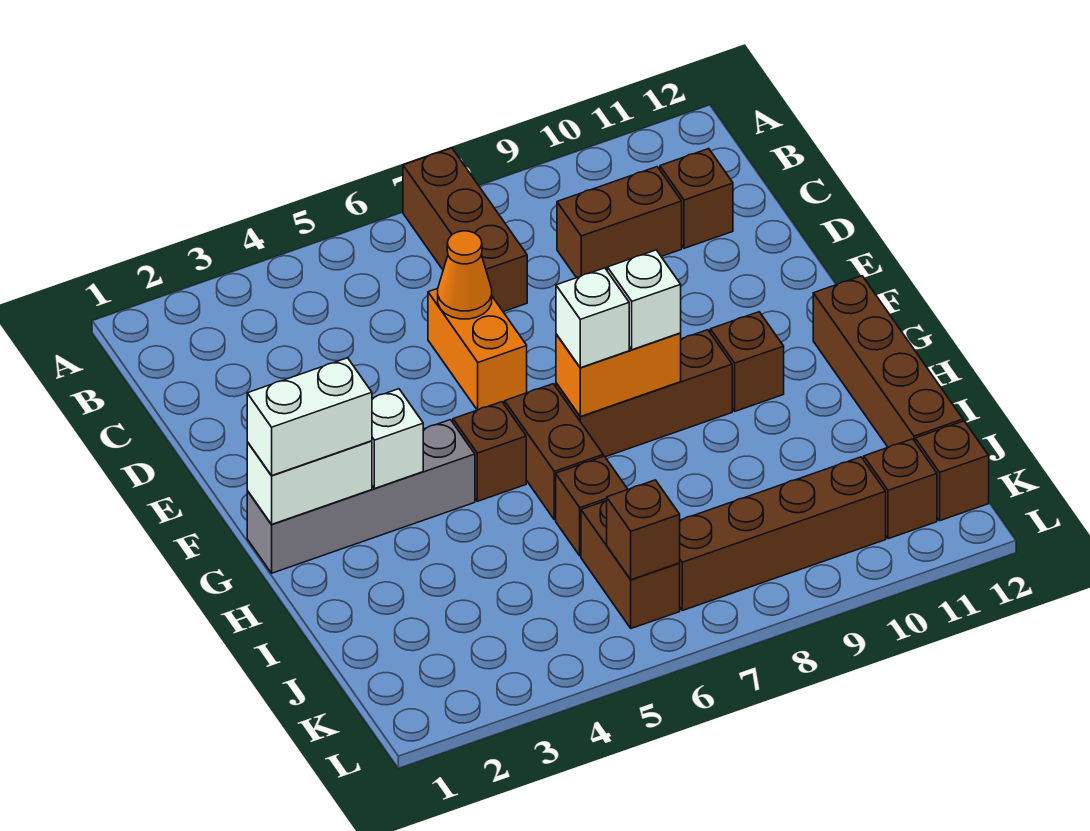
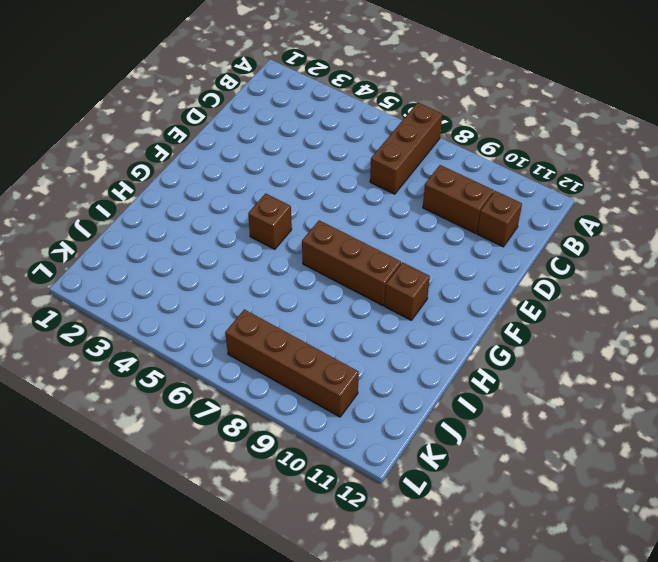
none -> orange 1x2 brick [428,289,527,410]
none -> grey 1x4 brick [247,420,475,573]
none -> brown 1x2 brick [505,384,603,520]

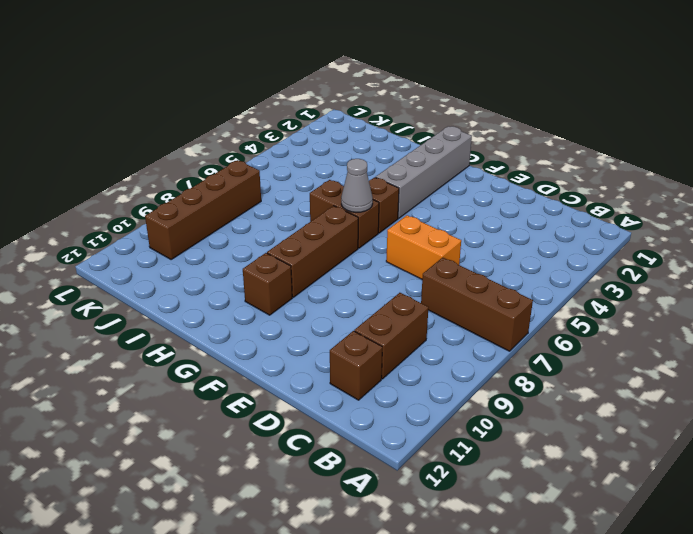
grey 1x1 cone [341,159,373,212] -> none
none -> brown 1x4 brick [813,276,963,447]
none -> brown 1x1 brick [556,456,628,556]
none -> brown 1x2 brick [581,501,680,629]

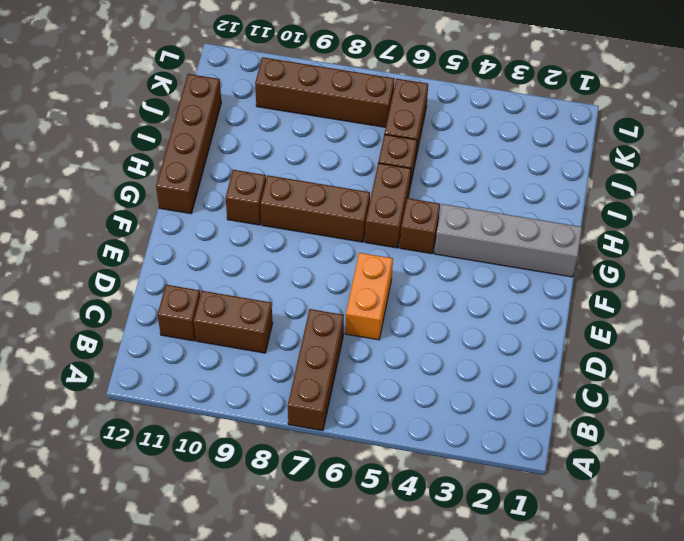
none -> brown 1x1 brick [864,439,937,539]
none -> brown 1x1 brick [915,421,989,521]
none -> orange 1x1 cone [438,231,492,319]

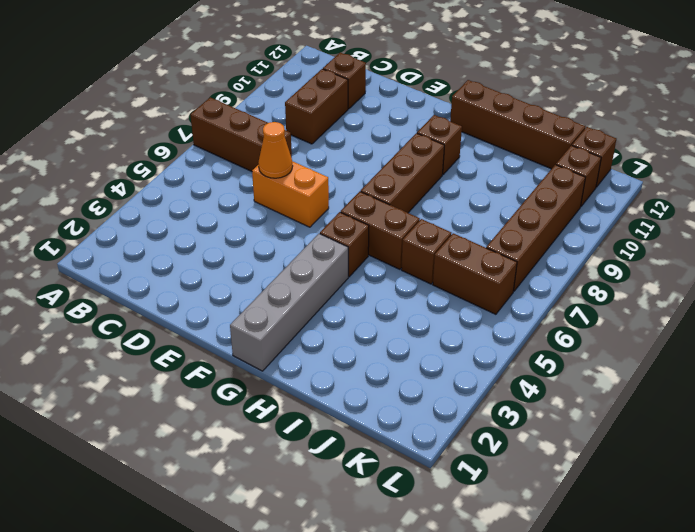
none -> white 1x2 brick [247,441,372,524]
none -> white 1x1 brick [372,389,423,489]
none -> orange 1x2 brick [556,333,681,417]

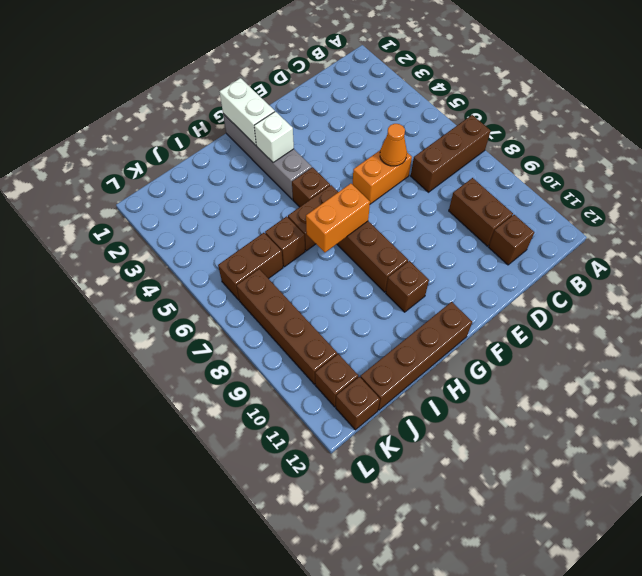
orange 1x2 brick [306,184,370,252] -> orange 1x2 brick turned to [556,333,681,417]
none -> brown 1x1 brick [607,480,680,580]
none -> white 1x2 brick [247,358,372,476]
none -> white 1x1 brick [556,268,629,368]

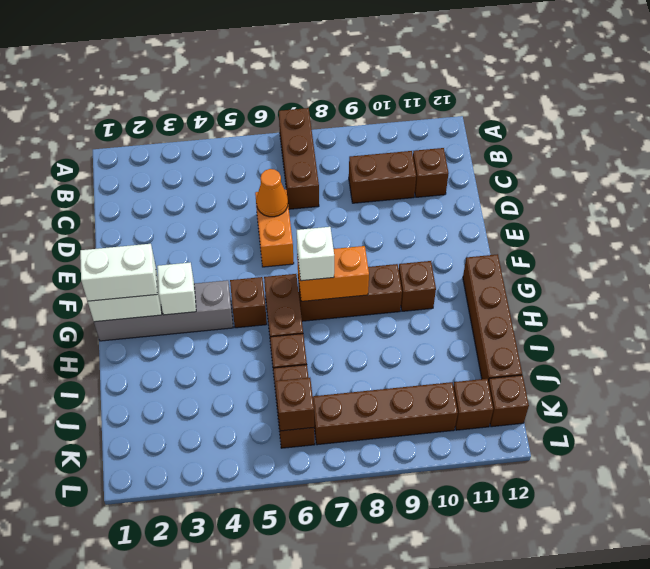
none -> white 1x1 brick [607,250,681,350]

